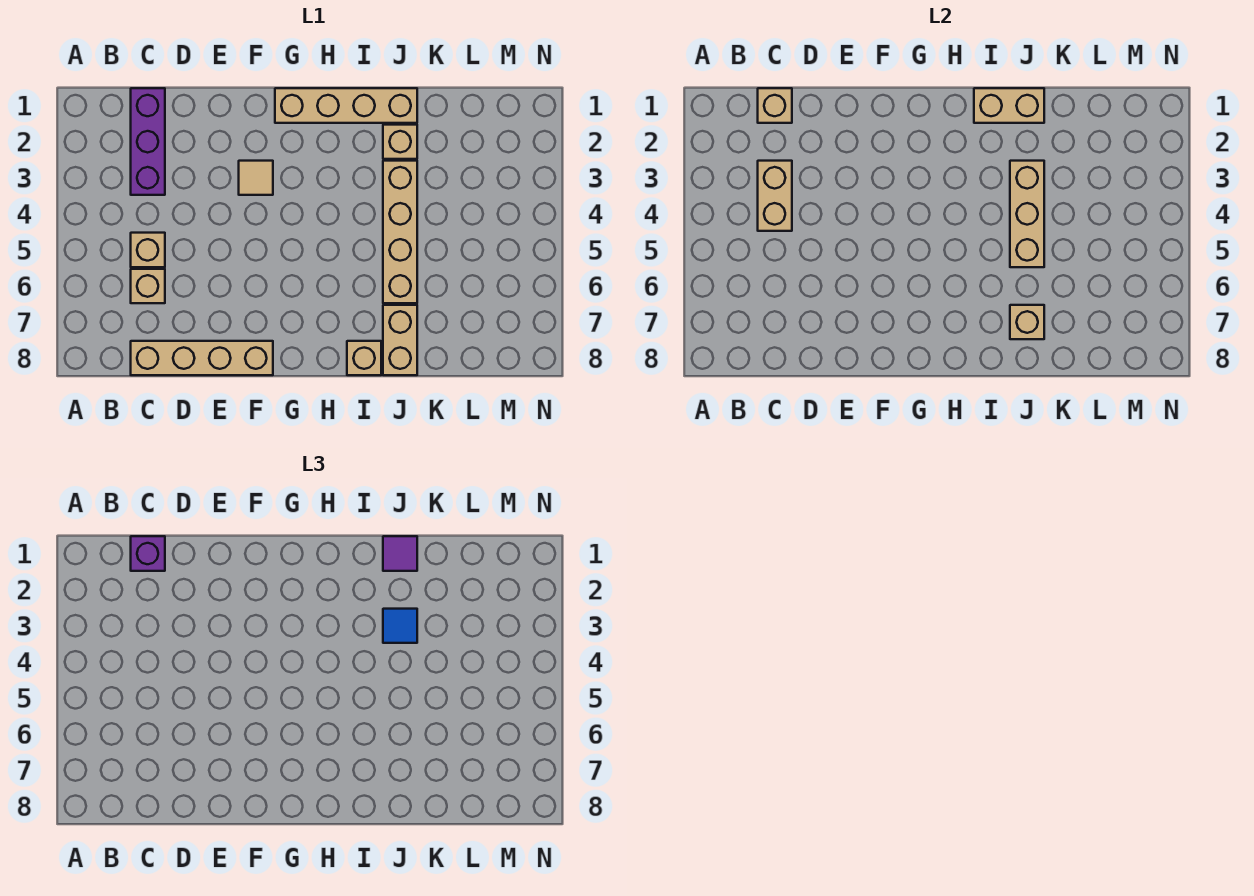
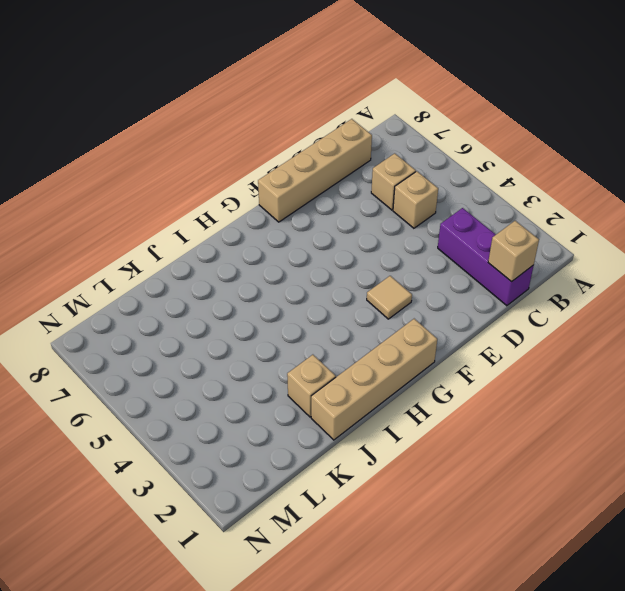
none -> tan 1x1 brick [347,341,381,375]
none -> tan 1x4 brick [383,161,417,303]
none -> tan 1x2 brick [383,305,417,375]

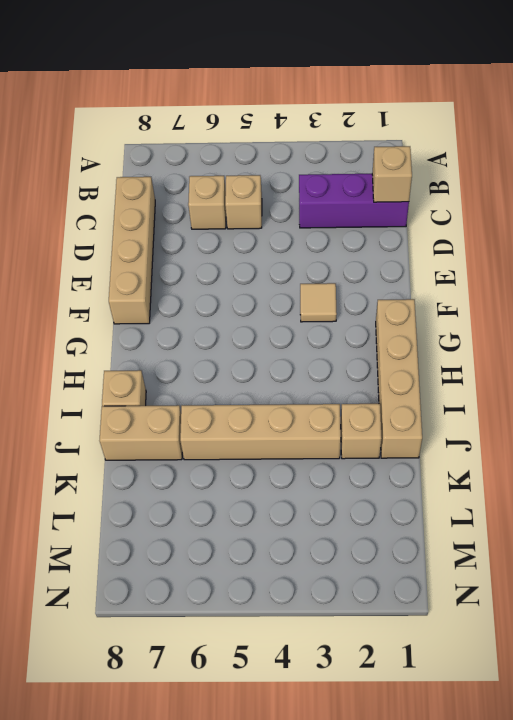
none -> tan 1x2 brick [758,161,792,231]
none -> tan 1x2 brick [974,88,1044,123]
none -> tan 1x3 brick [1010,161,1044,267]

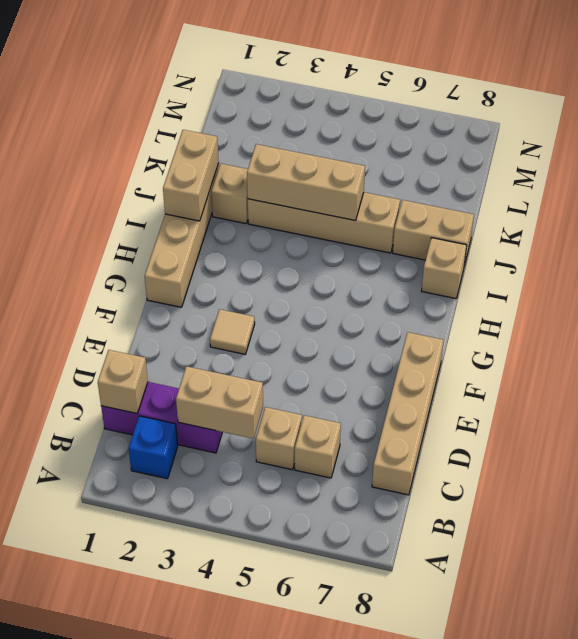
blue 1x1 brick [129,416,178,479] -> none
none -> tan 1x1 brick [1010,305,1044,339]
none -> purple 1x1 brick [131,536,165,571]
none -> purple 1x1 tile [383,536,417,571]

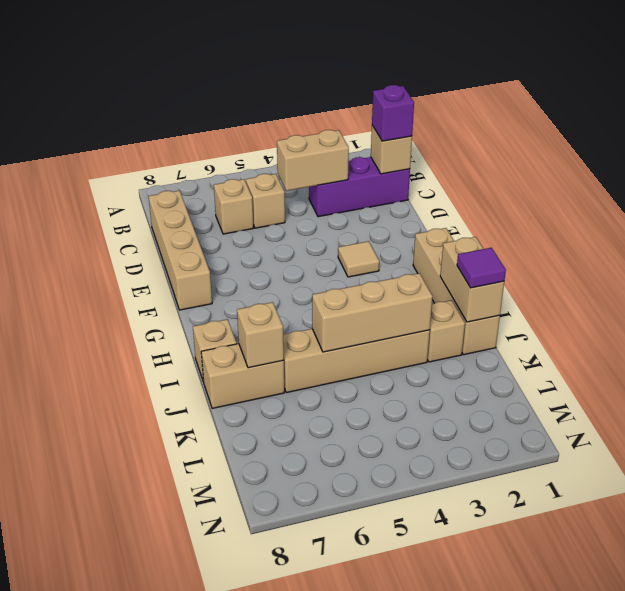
none -> blue 1x1 tile [383,609,417,643]

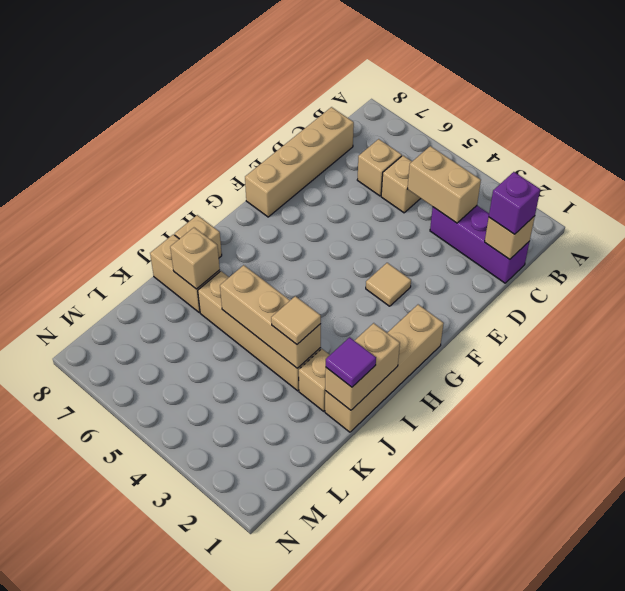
tan 1x1 tile [271,296,321,344] -> blue 1x1 tile [383,609,417,643]

